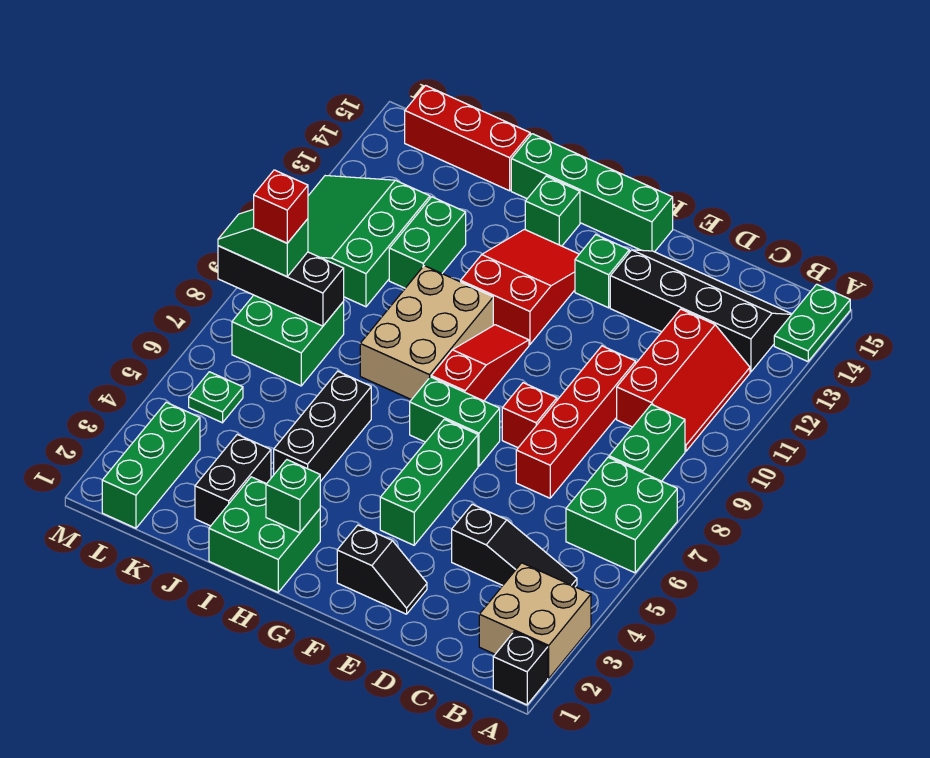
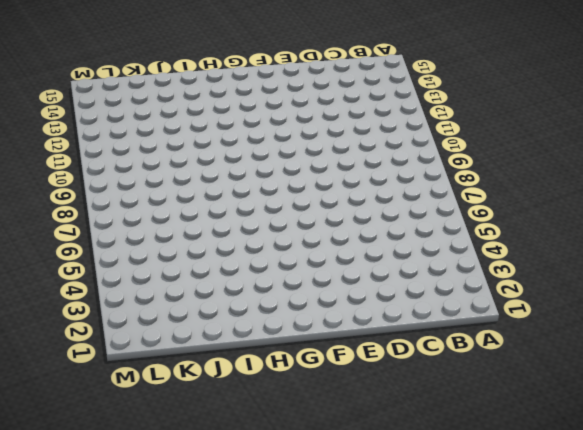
none -> black 1x1 brick [493,632,548,705]
none -> tan 2x2 brick [479,563,591,678]
none -> green 2x2 brick [566,457,677,573]
none -> green 1x2 plate [774,284,850,362]

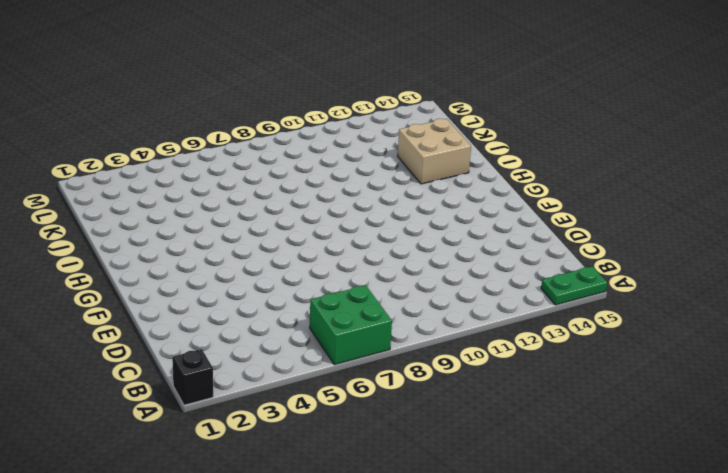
tan 2x2 brick [398,119,471,184] -> tan 2x2 brick moved to [479,563,591,678]
none -> black 1x3 slope [452,504,577,587]
none -> green 1x2 brick [609,404,685,481]
none -> red 2x3 slope [617,309,750,451]
none -> black 2x4 slope [610,250,792,372]

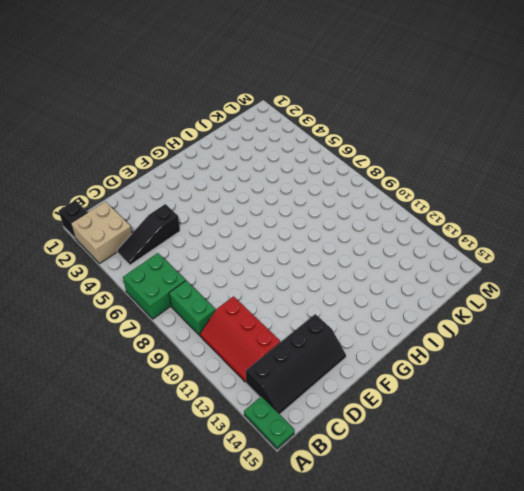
none -> red 1x4 brick [516,346,636,498]
none -> black 1x2 slope [337,525,427,614]
none -> red 1x1 brick [502,383,557,448]
none -> green 1x3 brick [380,419,478,545]

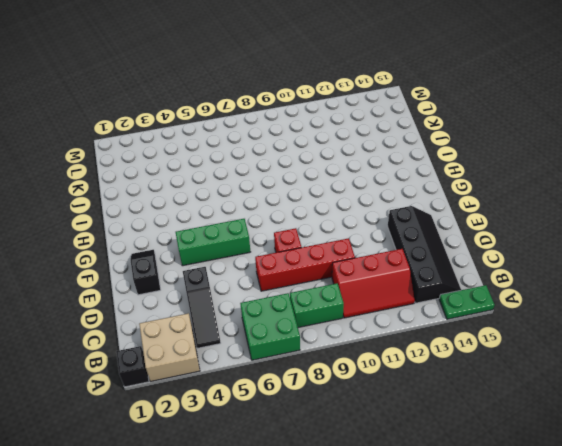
black 1x2 slope [131,250,161,295] -> black 1x2 slope turned to [337,525,427,614]
none -> green 1x2 brick [410,377,500,466]
none -> green 1x1 brick [575,235,629,308]
none -> green 1x4 brick [511,134,673,252]
none -> red 1x3 slope [431,325,529,401]

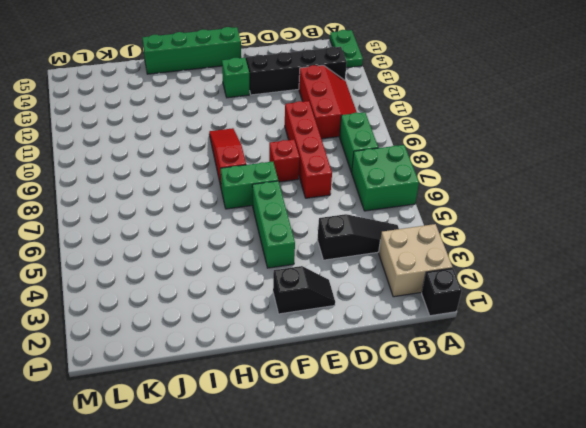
none -> red 2x3 slope [461,229,579,344]
none -> green 2x2 brick [209,477,320,592]
none -> tan 2x3 brick [360,266,493,400]
none -> green 1x1 brick [525,176,580,246]

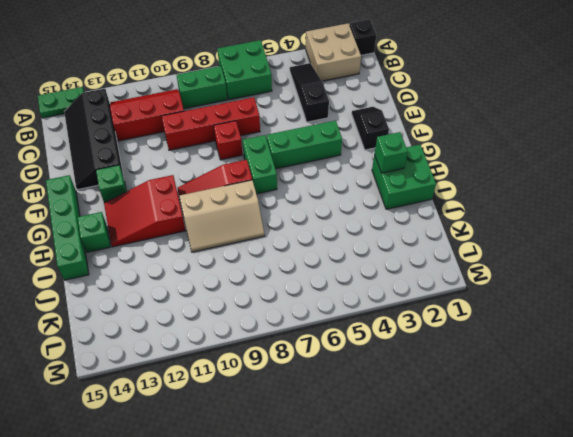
tan 2x3 slope [179,180,265,252] -> tan 2x3 brick [360,266,493,400]
none -> black 1x3 brick [274,371,371,482]
none -> black 1x2 brick [195,434,271,526]
none -> green 1x2 brick [389,197,466,288]
none -> red 1x3 brick [405,86,530,191]

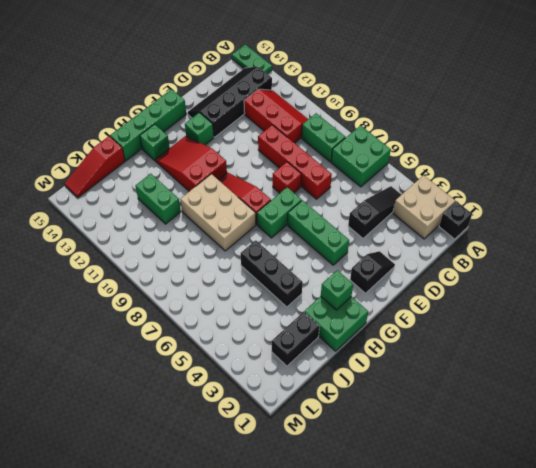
black 1x2 brick [272,312,320,366] -> black 1x2 brick turned to [195,434,271,526]
red 1x3 slope [65,136,125,198] -> red 1x3 brick [405,86,530,191]
none -> green 2x2 brick [232,295,344,386]
none -> green 3x3 slope [308,176,430,307]
none -> green 1x3 brick [102,402,200,528]
none -> green 1x1 plate [189,372,243,423]

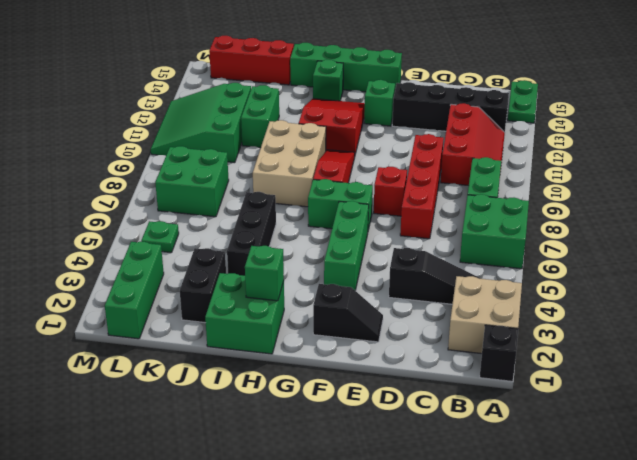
none -> black 1x3 brick [218,246,344,326]
none -> green 1x2 slope [218,209,308,277]
none -> red 1x1 brick [254,170,308,243]

